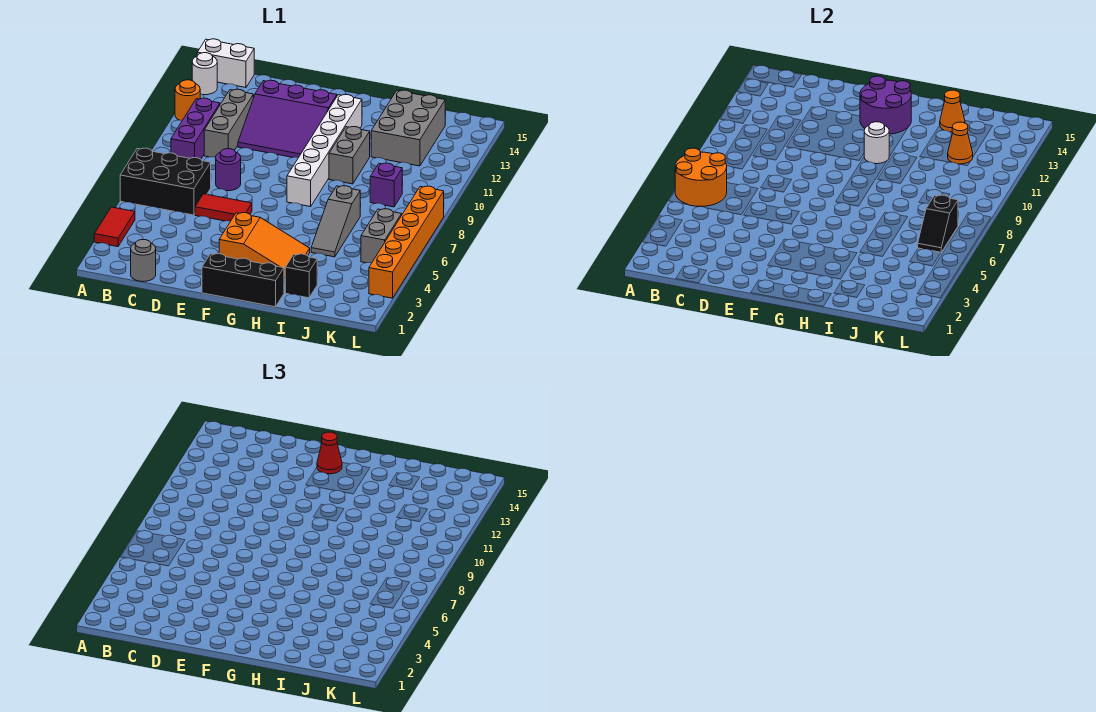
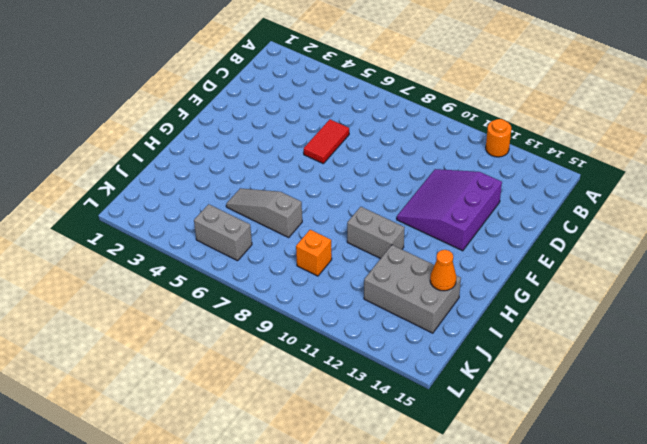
orange 1x1 brick [296,230,332,276] -> purple 1x1 brick [370,163,402,207]
none -> red 1x2 tile [94,207,135,247]
none -> black 2x3 brick [120,148,211,215]
none -> white 1x1 round brick [192,53,217,95]

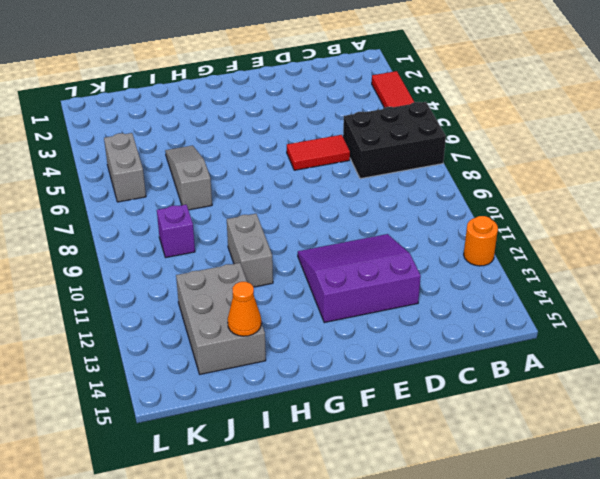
none -> white 1x1 round brick [192,53,217,95]
none -> white 1x2 brick [197,39,254,88]
none -> purple 1x3 brick [171,98,220,159]

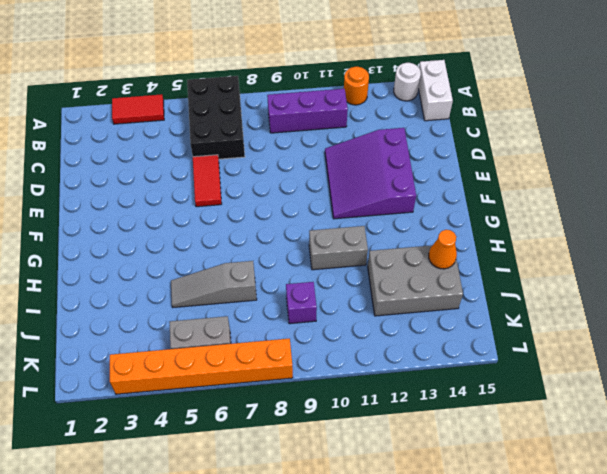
none -> grey 1x1 round brick [131,240,156,282]
none -> grey 1x3 brick [204,89,253,157]
none -> purple 1x1 round brick [216,149,241,191]

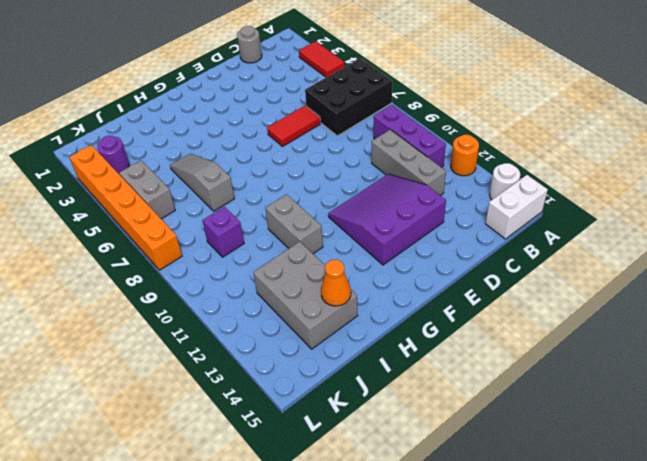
purple 1x1 round brick [97,136,129,175] -> purple 1x1 round brick moved to [216,149,241,191]
none -> black 1x3 brick [202,254,284,307]
none -> orange 2x3 slope [219,213,310,278]
none -> white 1x6 brick [287,95,362,207]

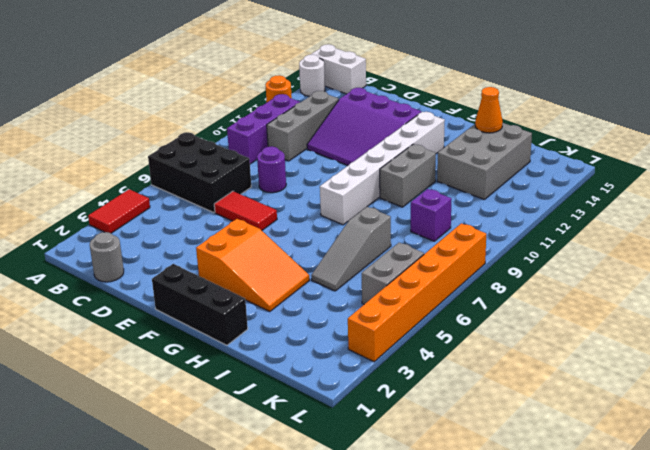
none -> black 1x1 brick [285,254,317,298]
none -> orange 2x2 round brick [675,148,727,207]
none -> purple 2x2 round brick [860,76,911,134]

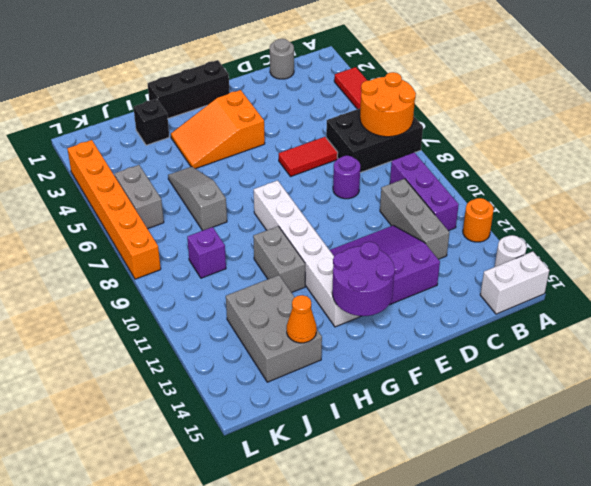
none -> white 1x1 round brick [864,122,889,164]
none -> orange 1x1 cone [948,122,973,164]
none -> black 1x2 slope [918,195,958,252]

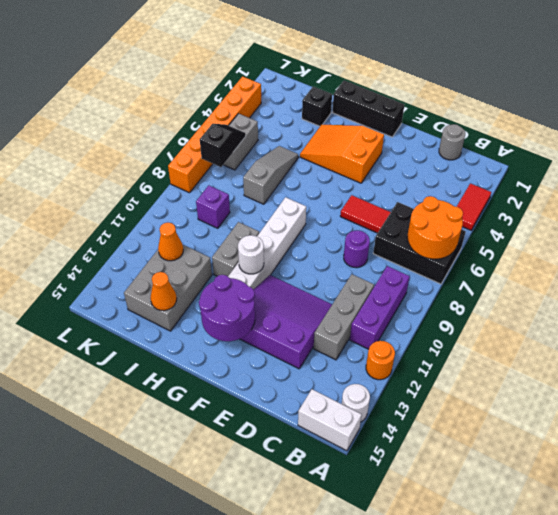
none -> red 1x1 cone [317,432,342,474]

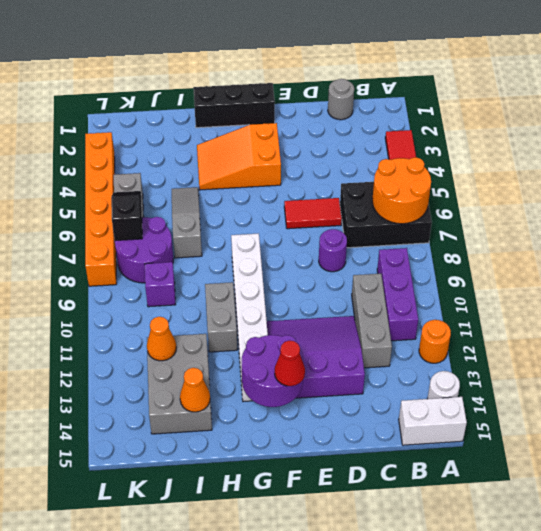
purple 2x2 round brick [115,217,173,283] -> none
none -> black 1x1 brick [285,254,317,298]
none -> white 1x1 round brick [864,122,889,164]

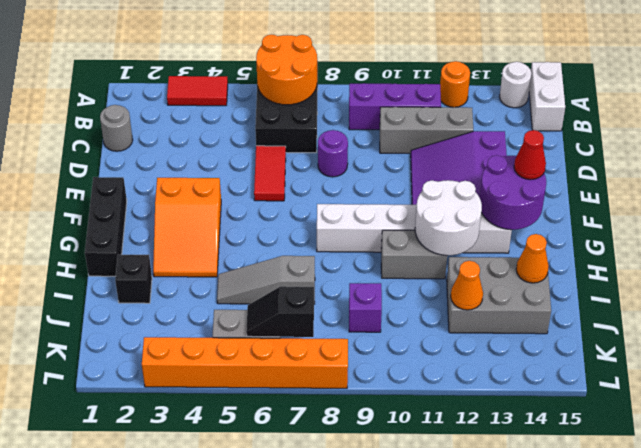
white 2x2 round brick [415,180,482,255] -> white 1x1 round brick [864,122,889,164]

